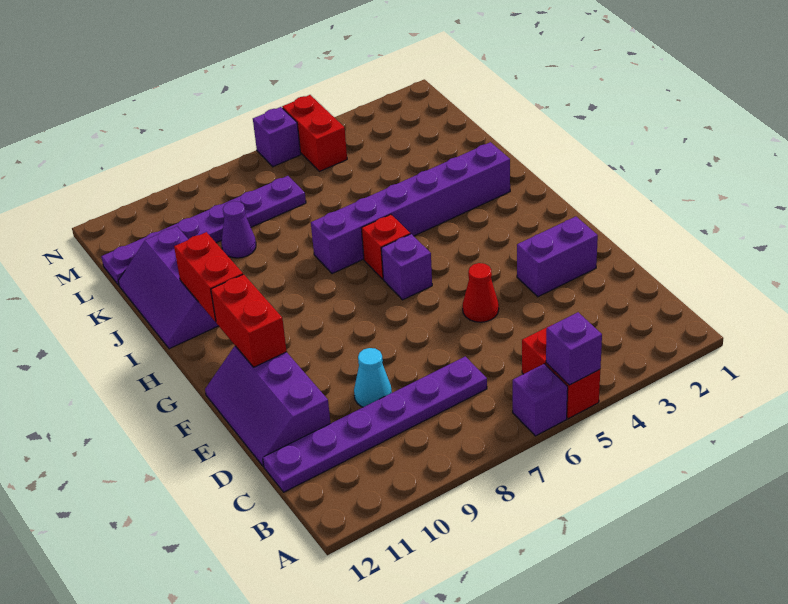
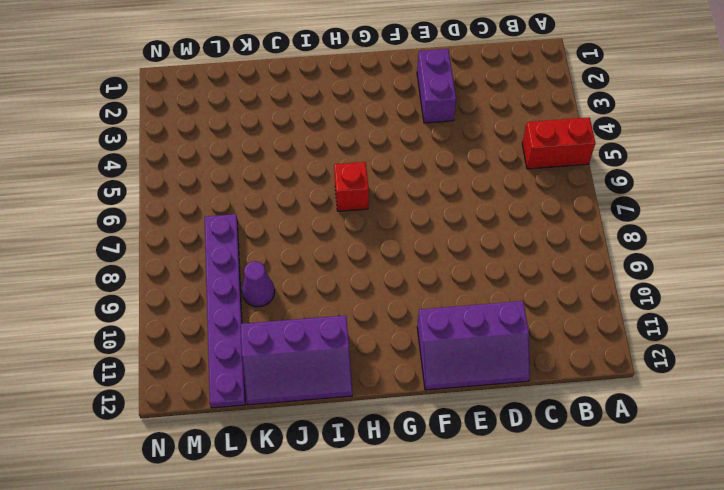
none -> purple 1x1 brick [513,364,568,436]
none -> purple 1x6 plate [263,356,487,492]
none -> cyan 1x1 cone [354,348,392,407]

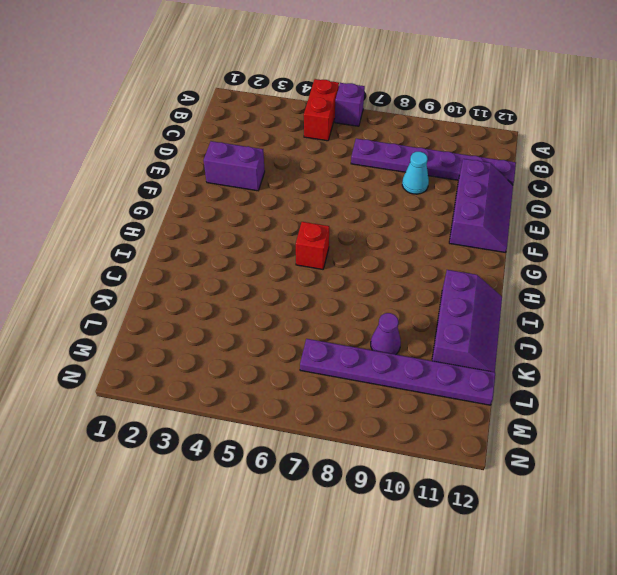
none -> red 1x1 cone [463,263,499,322]
none -> purple 1x1 brick [381,234,432,300]
none -> purple 1x6 brick [311,142,510,274]

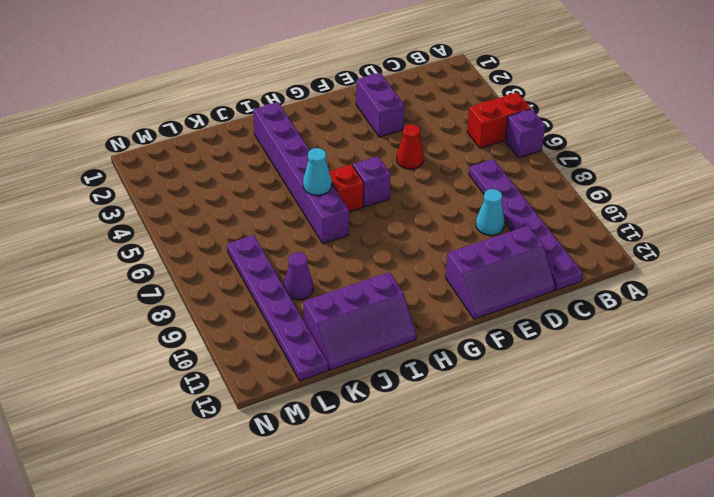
cyan 1x1 cone [303,148,332,195] -> none
none -> red 1x2 brick [282,95,347,171]
none -> purple 1x1 brick [253,107,301,167]
none -> purple 1x1 brick [546,312,602,385]

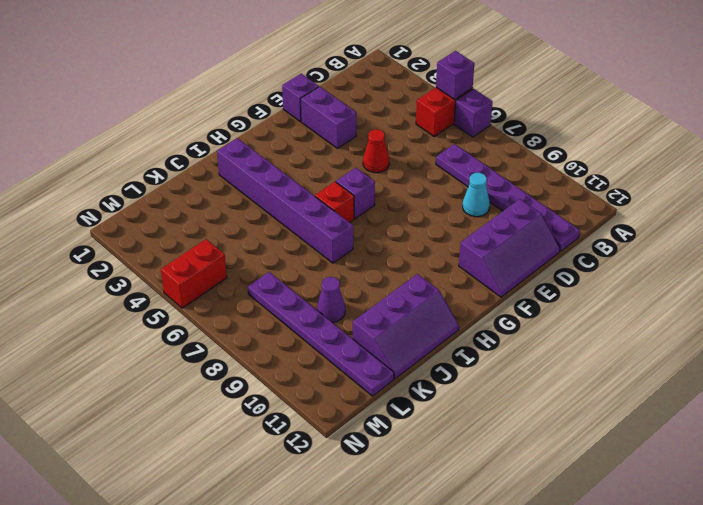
purple 1x1 brick [282,74,319,121] -> purple 1x1 brick moved to [253,107,301,167]
none -> red 1x2 brick [211,274,287,367]
none -> red 1x2 brick [174,232,243,322]

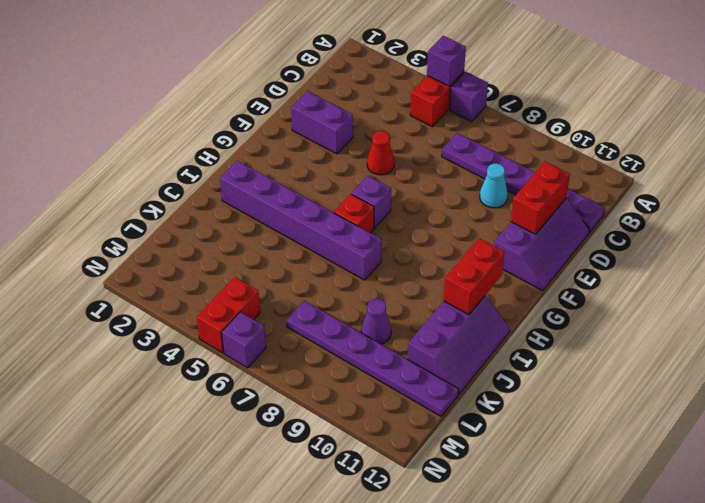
red 1x2 brick [511,162,570,234] -> red 1x2 brick moved to [211,274,287,367]

